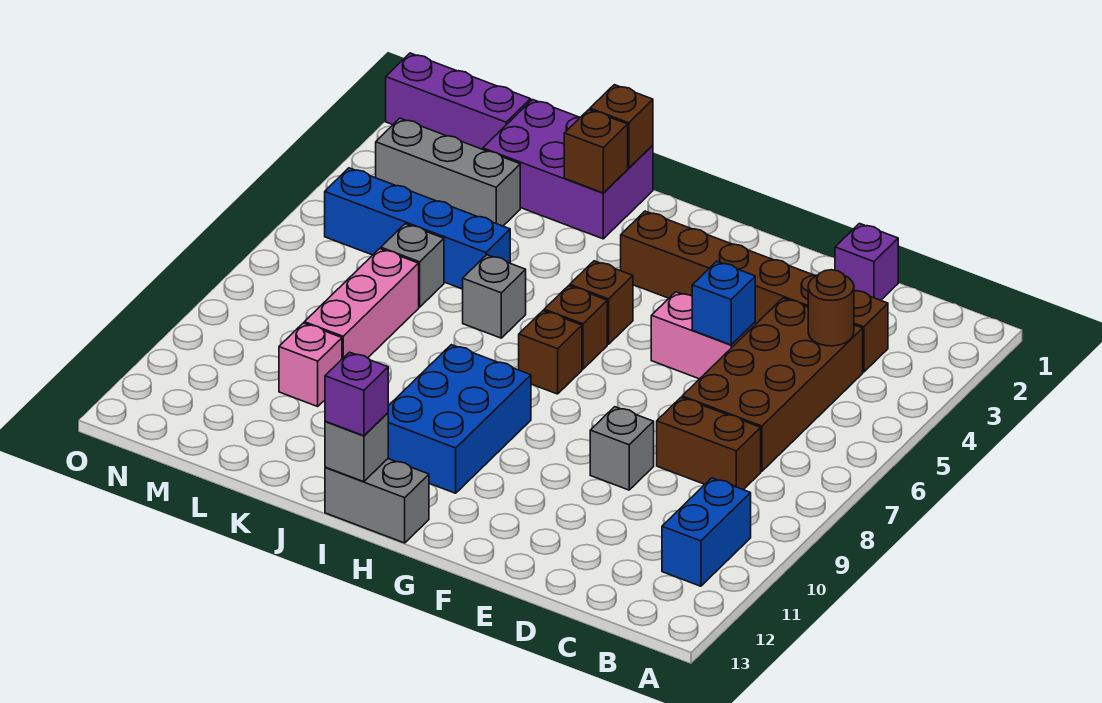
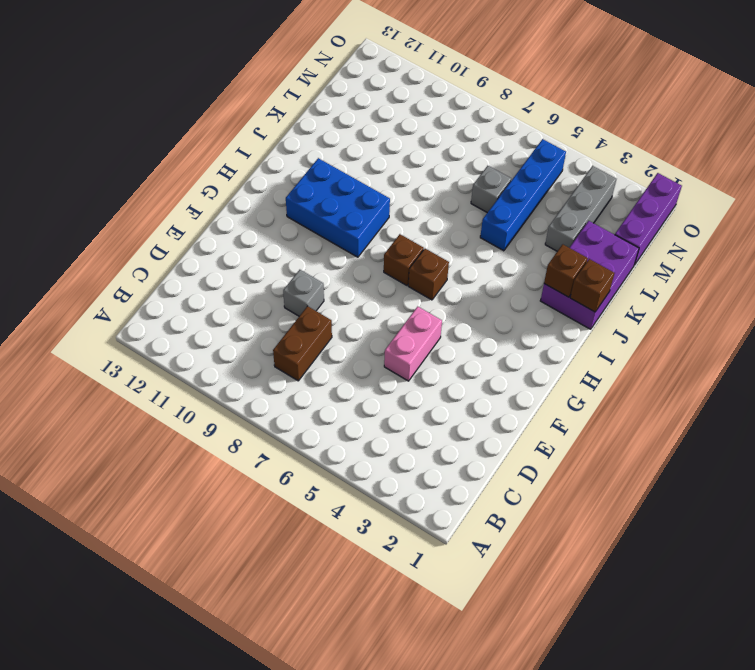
none -> blue 1x2 brick [662,478,751,586]
none -> brown 1x6 brick [621,211,888,372]
none -> brown 2x4 brick [682,298,863,471]

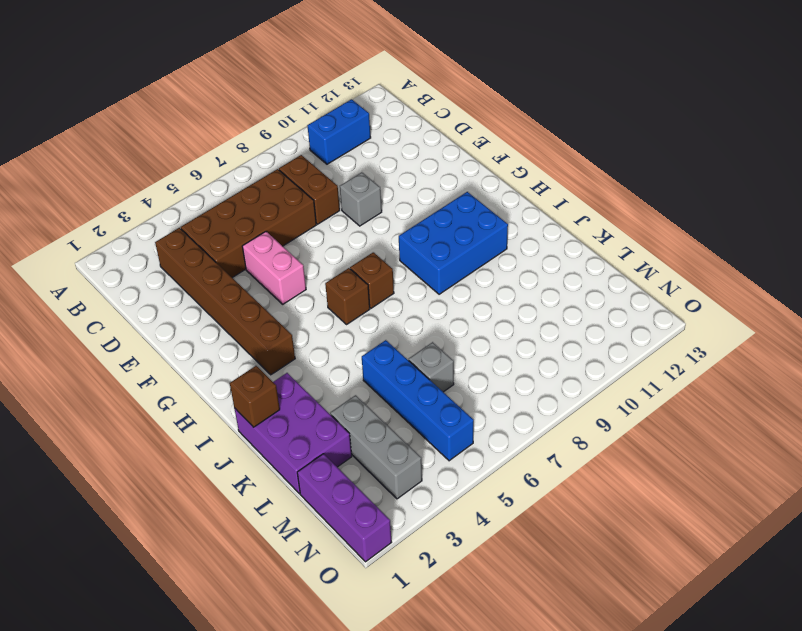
none -> purple 1x1 brick [835,224,898,300]
none -> brown 1x1 brick [570,261,633,344]
none -> grey 1x2 brick [325,459,429,543]

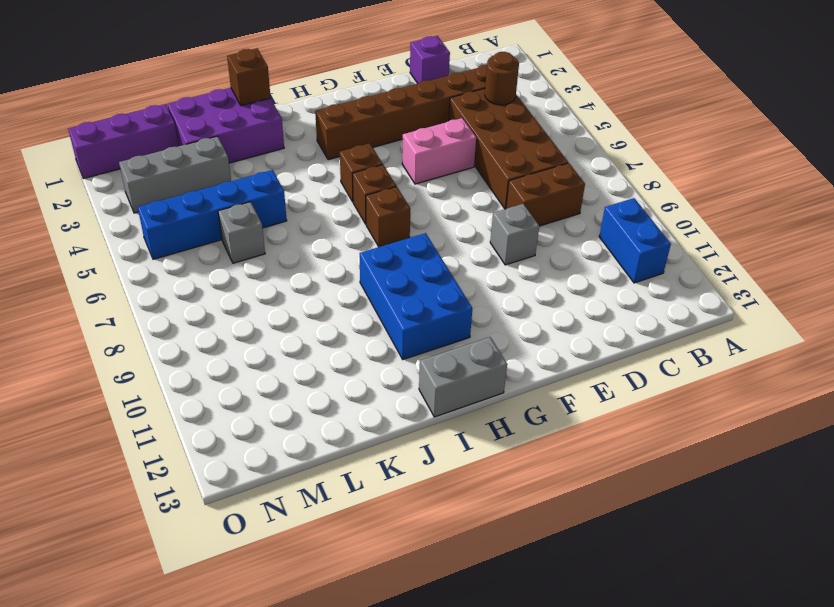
none -> grey 1x1 brick [463,255,526,338]
none -> pink 1x3 brick [304,249,419,359]
none -> pink 1x1 brick [279,323,342,406]

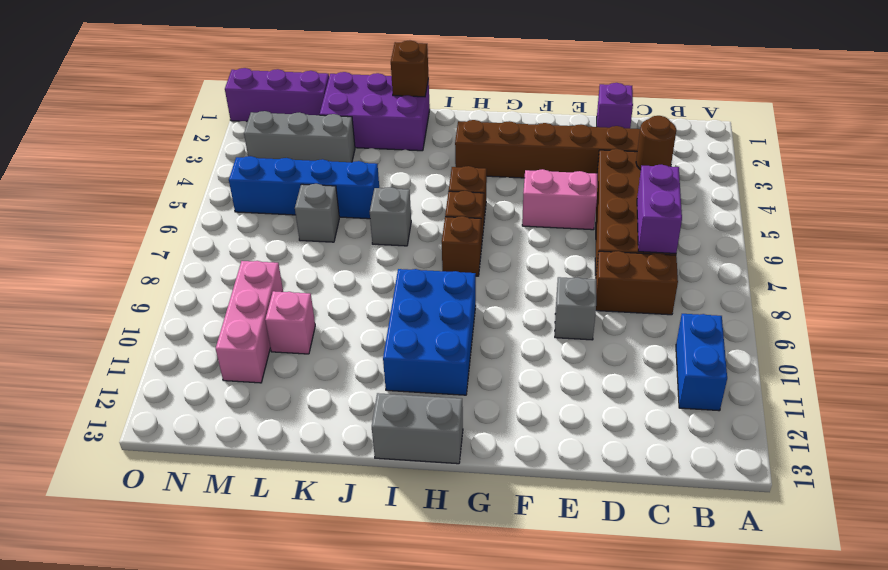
purple 1x2 brick [637,165,682,253] -> none
pink 1x3 brick [216,261,283,383] -> pink 1x3 brick moved to [304,249,419,359]
none -> blue 1x1 brick [692,261,755,345]
none -> grey 1x1 brick [325,413,388,482]
none -> brown 1x1 brick [564,110,628,193]

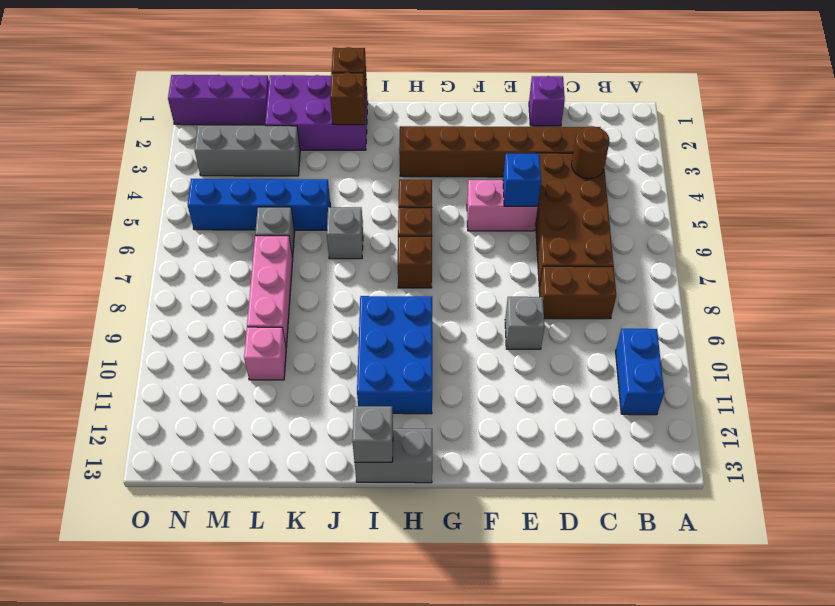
none -> purple 1x1 brick [325,352,388,436]

